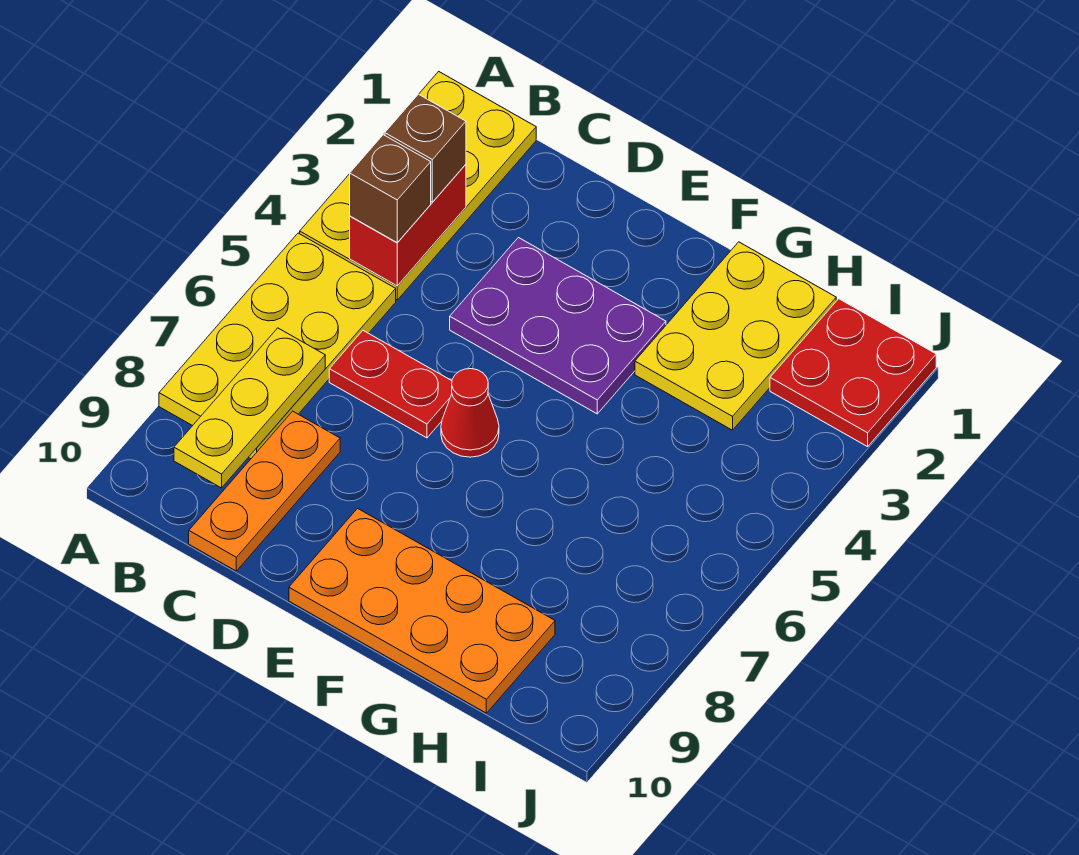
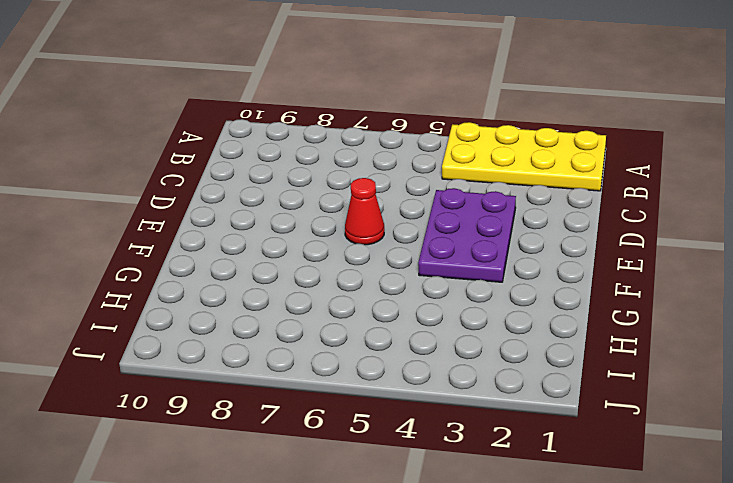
none -> yellow 2x4 plate [159,233,396,459]
none -> red 1x2 plate [329,331,452,438]
none -> orange 1x3 plate [189,411,340,571]

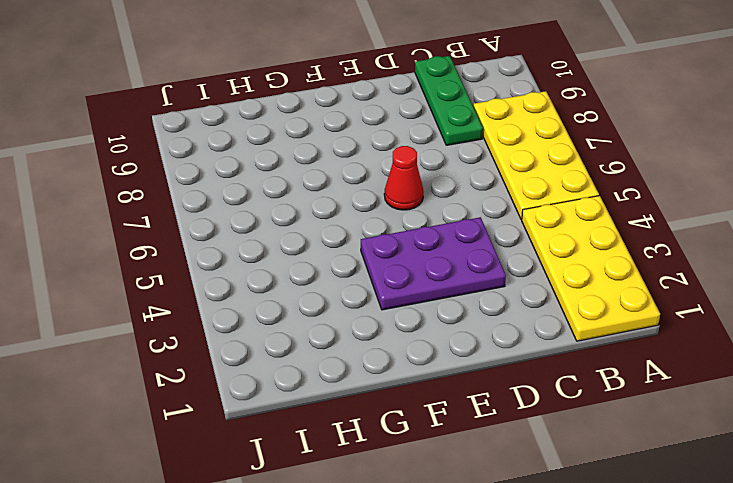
green 1x3 plate [415,56,483,145] -> orange 1x3 plate [189,411,340,571]
none -> red 1x2 plate [329,331,452,438]
none -> orange 2x4 plate [289,509,555,713]
none -> yellow 2x3 plate [635,242,836,430]

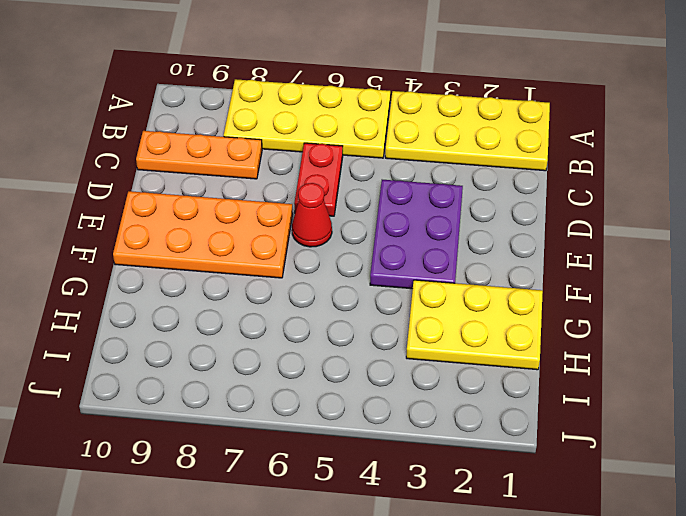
orange 2x4 plate [113,191,293,278] -> orange 2x4 plate turned to [289,509,555,713]
none -> red 2x2 plate [770,299,936,447]
none -> red 1x2 brick [350,164,466,286]
none -> yellow 1x3 plate [174,328,325,488]

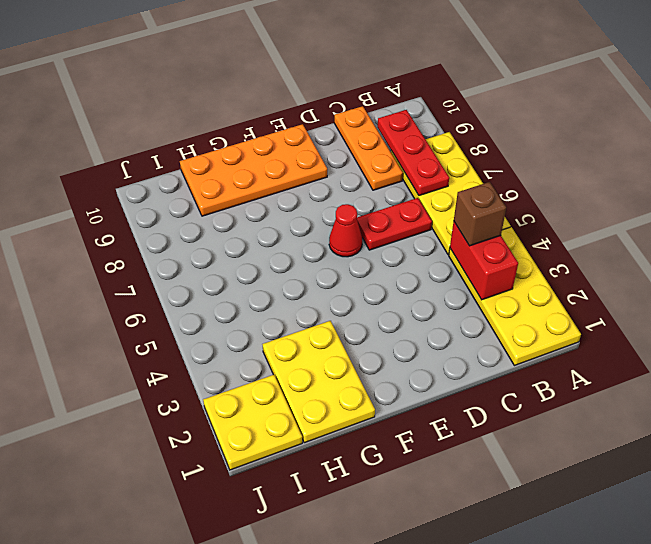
red 1x3 plate [378,110,449,196] -> yellow 1x3 plate [174,328,325,488]
yellow 2x2 plate [203,375,302,470] -> red 2x2 plate [770,299,936,447]
none -> purple 2x3 plate [450,238,666,414]
none -> brown 1x1 brick [385,94,466,202]

